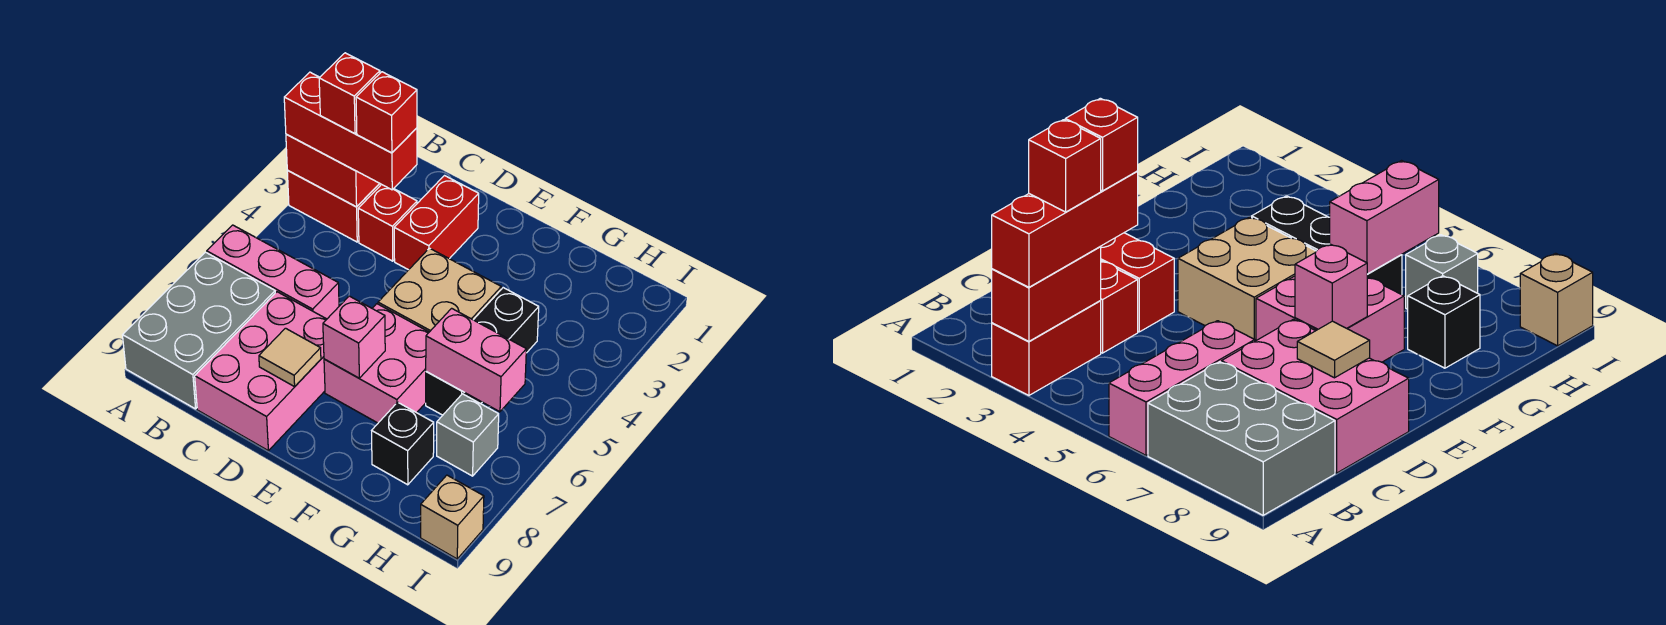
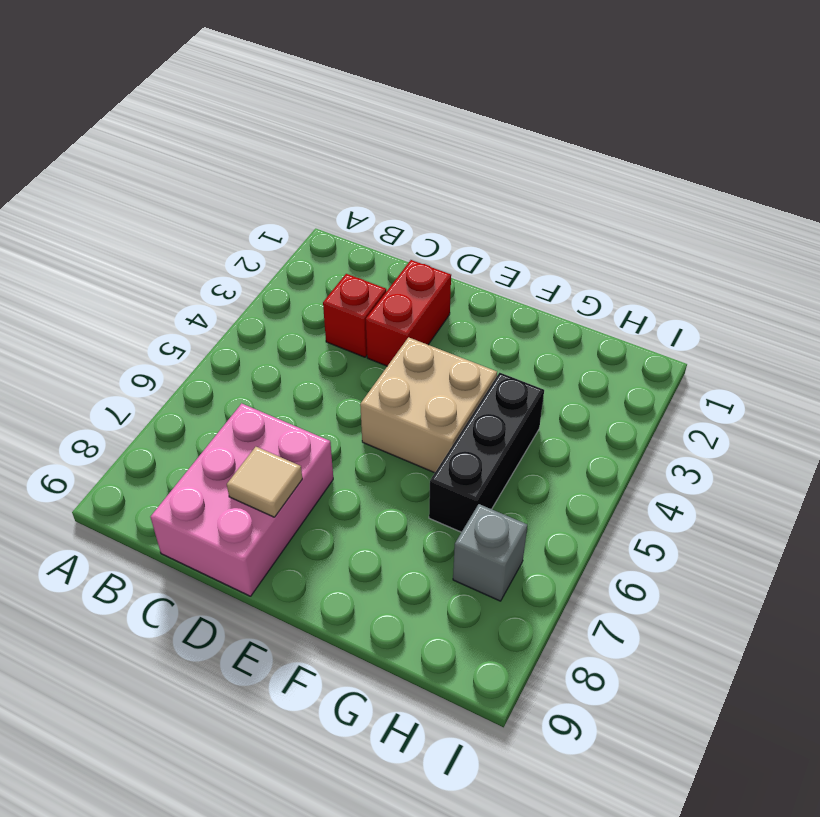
none -> red 1x2 brick [287,171,381,242]
none -> pink 1x3 brick [207,225,339,319]
none -> grey 2x3 brick [123,252,275,409]

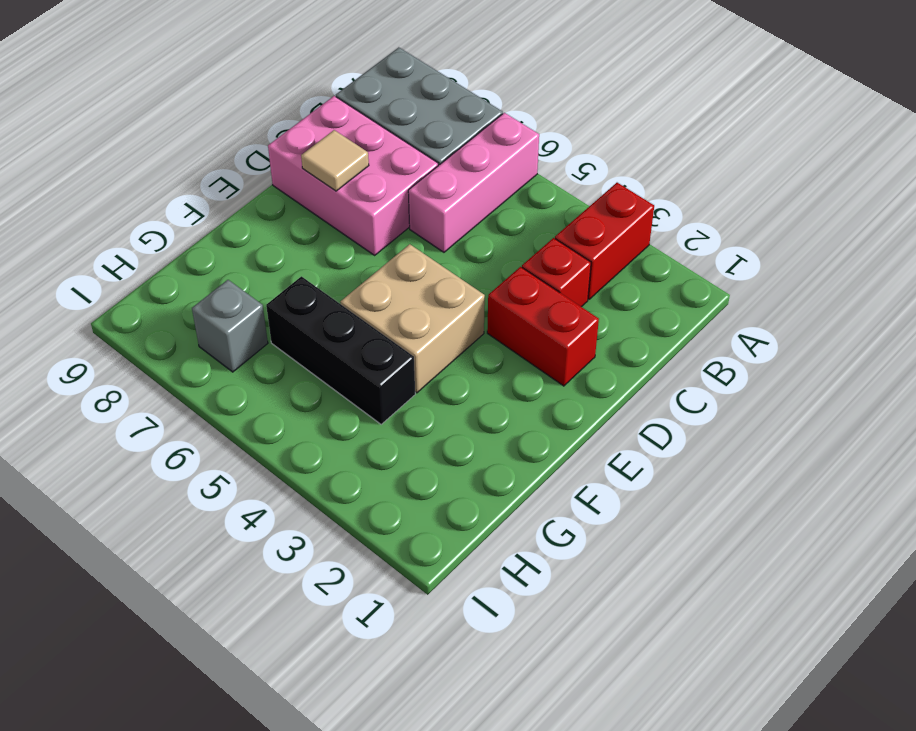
none -> pink 2x2 brick [324,304,429,423]
none -> black 1x1 brick [372,402,434,485]
none -> tan 1x1 brick [421,475,484,559]

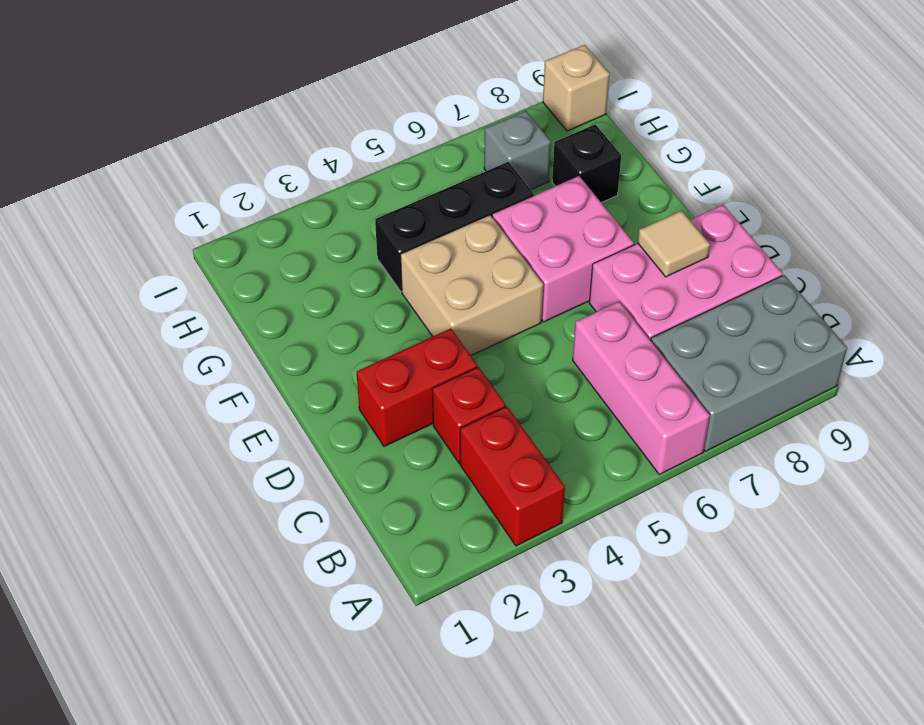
none -> red 1x2 brick [286,134,379,207]
none -> pink 1x1 brick [323,296,385,378]
none -> pink 1x2 brick [426,308,526,412]

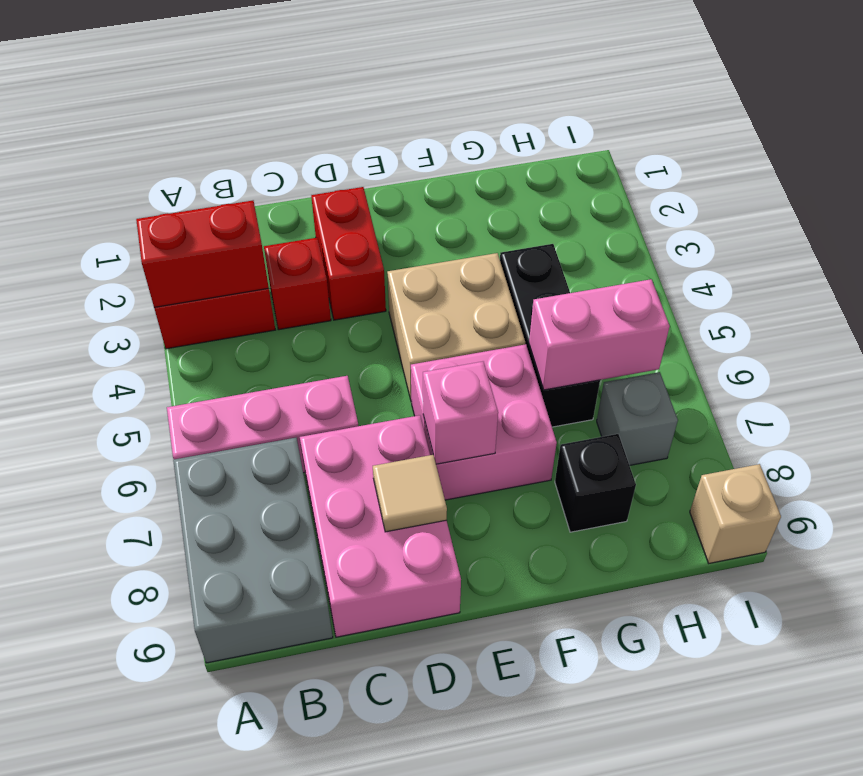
none -> red 1x3 brick [284,72,417,190]
none -> red 1x1 brick [319,53,380,134]
none -> red 1x1 brick [356,72,417,153]

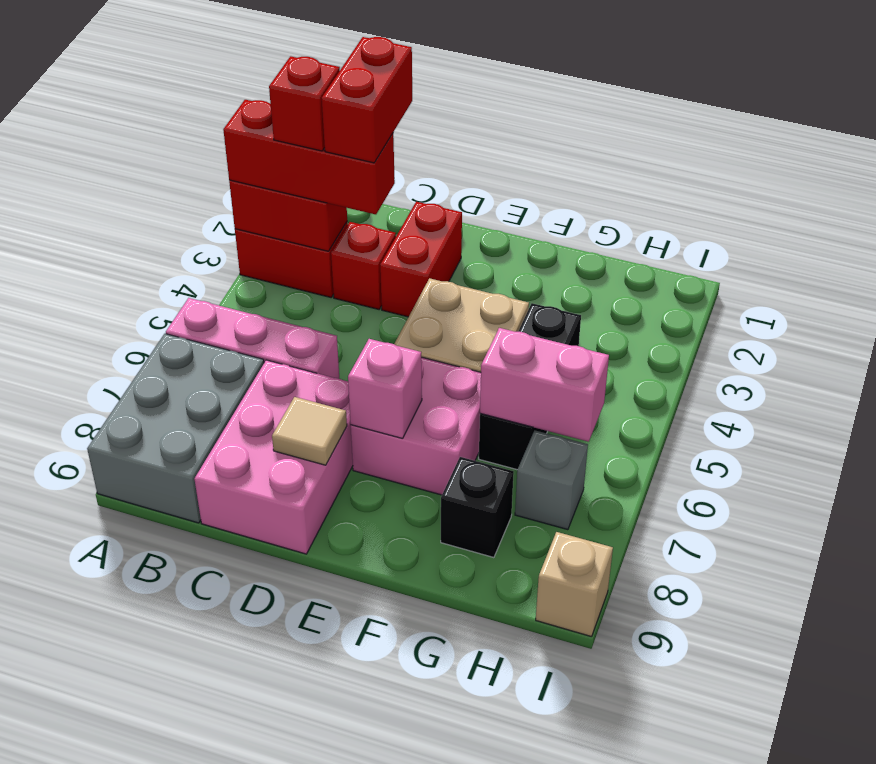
red 1x2 brick [322,37,412,163] -> red 1x1 brick [356,72,417,153]

